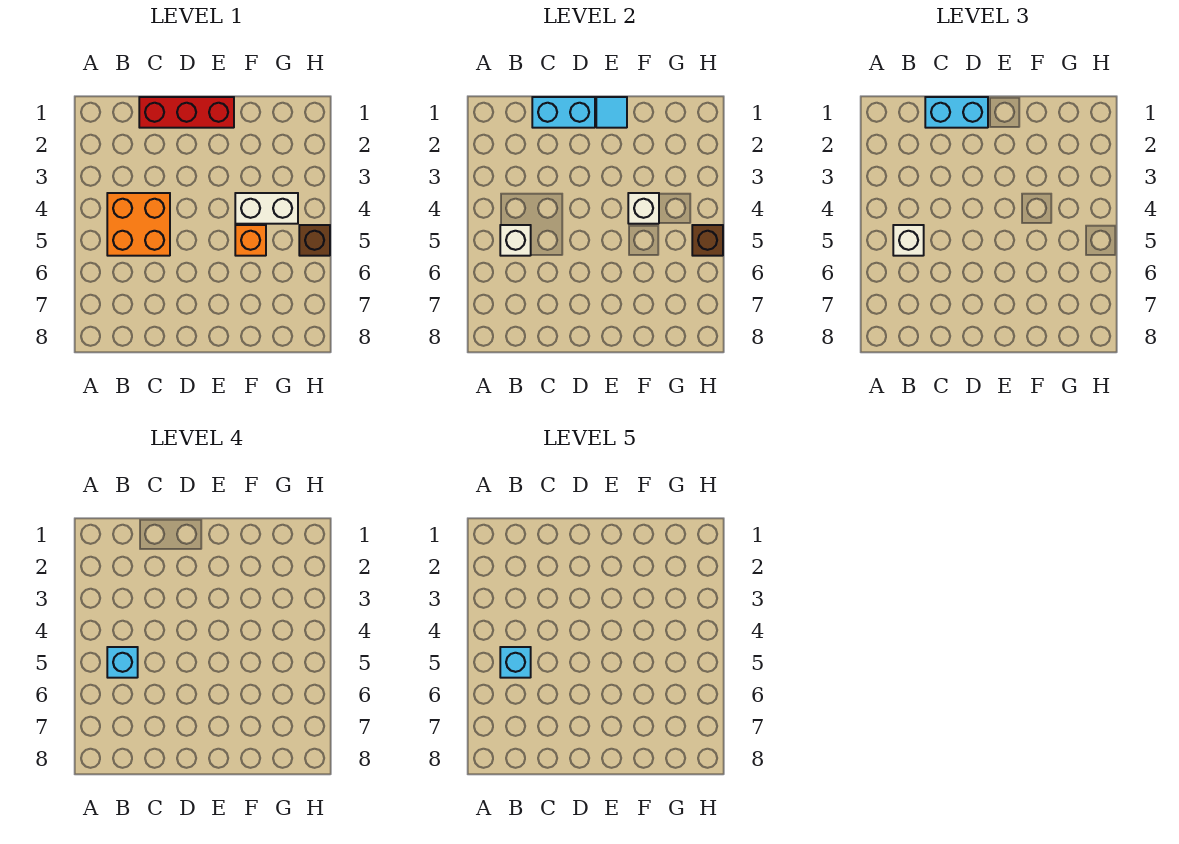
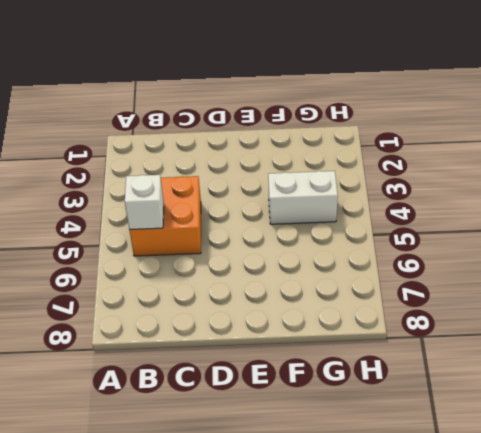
none -> red 1x3 brick [139,97,234,128]
none -> orange 1x1 brick [235,225,266,256]
none -> brown 1x1 brick [299,225,330,256]

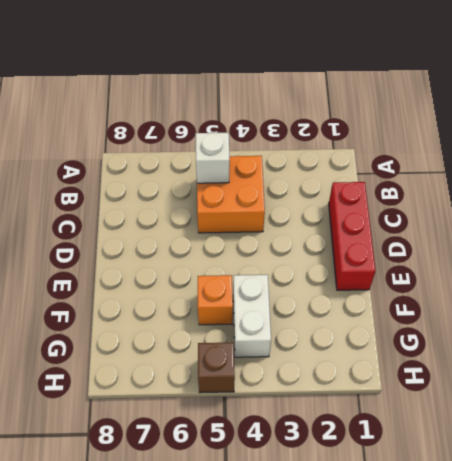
none -> cyan 1x2 brick [532,97,595,128]
none -> cyan 1x1 tile [596,97,627,128]
none -> white 1x1 brick [628,193,659,224]

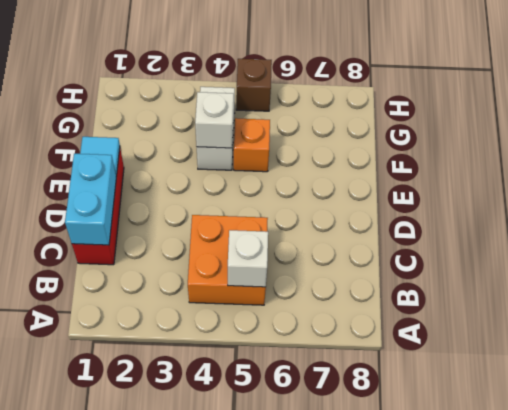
none -> brown 1x1 brick [692,225,723,256]
none -> white 1x1 brick [893,225,924,256]
none -> cyan 1x2 brick [925,97,988,128]

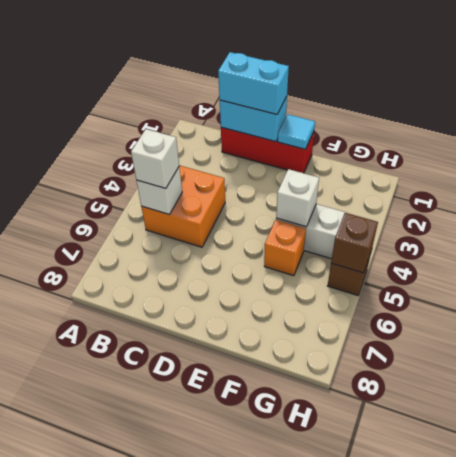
none -> cyan 1x1 brick [107,647,138,678]
none -> cyan 1x1 brick [500,647,531,678]

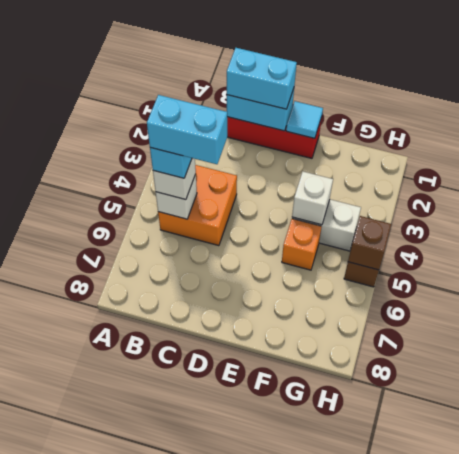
cyan 1x2 brick [147,95,227,164] -> cyan 1x1 brick [500,647,531,678]

